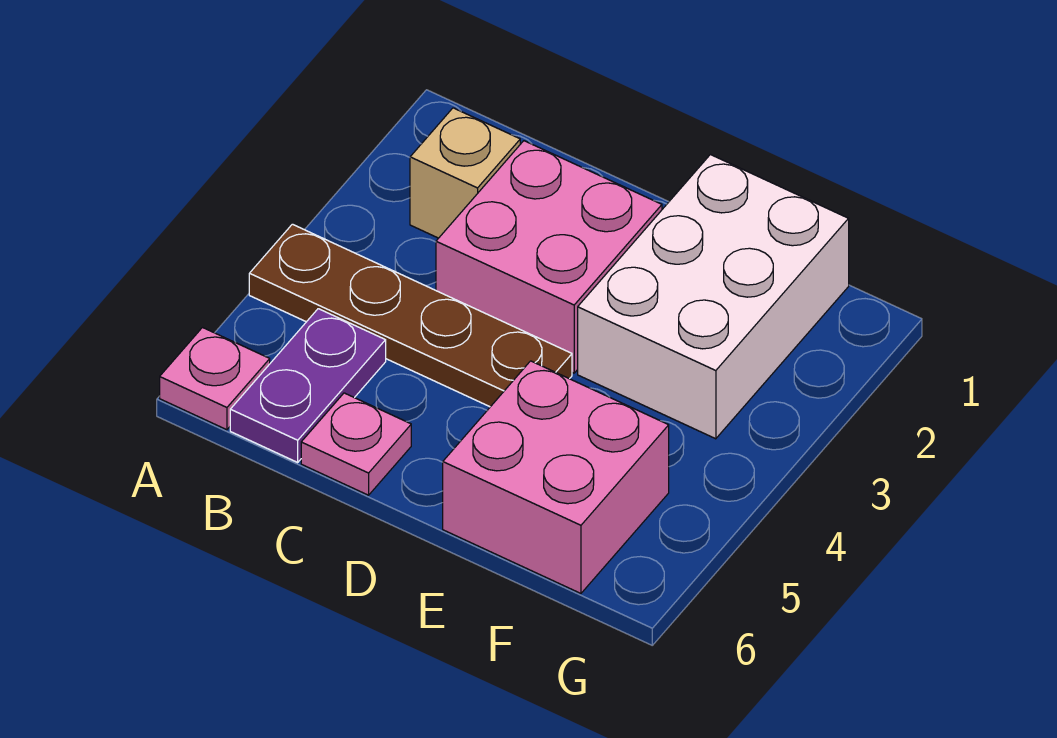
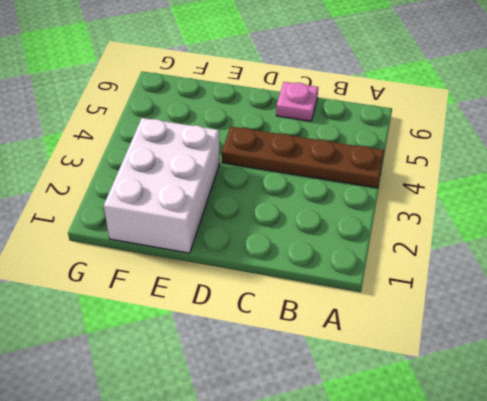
none -> pink 1x1 plate [160,328,270,430]
none -> tan 1x1 brick [410,108,520,238]

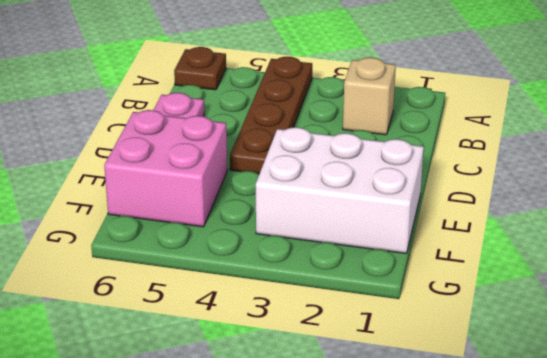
brown 1x1 plate [174,47,226,90] -> pink 1x1 plate [160,328,270,430]
none -> purple 1x2 plate [230,309,386,462]
none -> pink 2x2 brick [436,141,662,373]

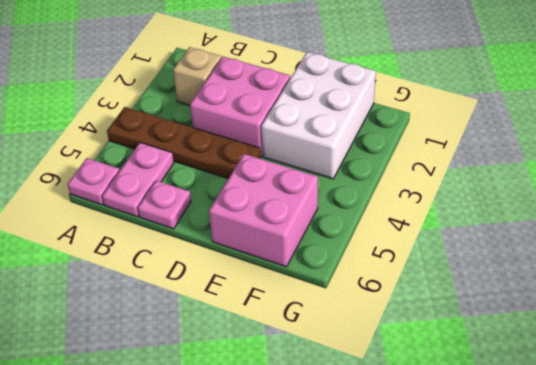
pink 1x2 plate [102,143,174,217] -> purple 1x2 plate [230,309,386,462]

